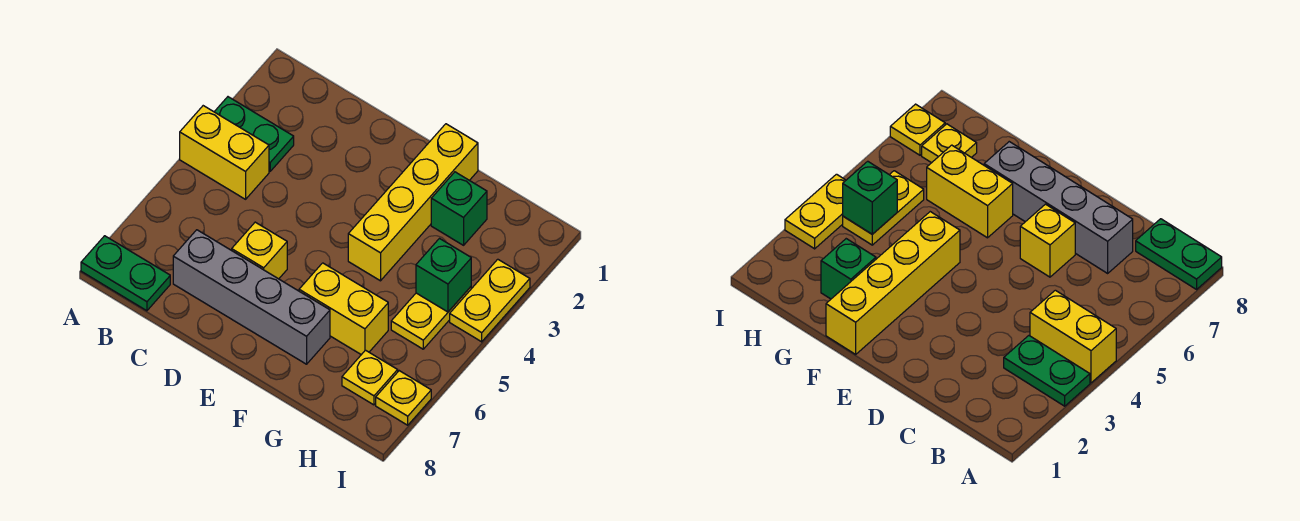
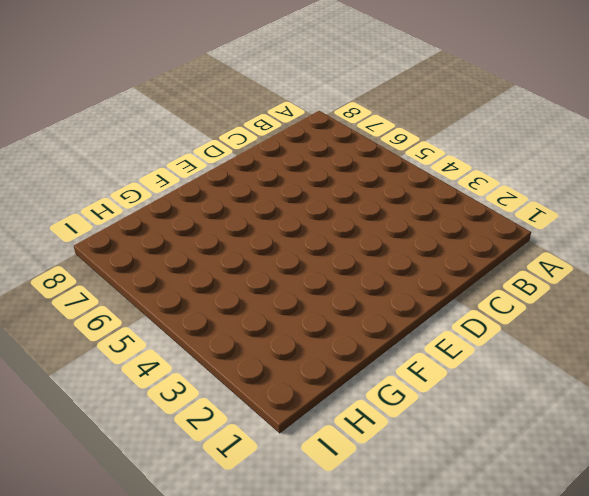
none -> green 1x2 plate [214,97,294,171]
none -> yellow 1x2 brick [180,106,269,199]
none -> green 1x2 plate [81,236,170,311]

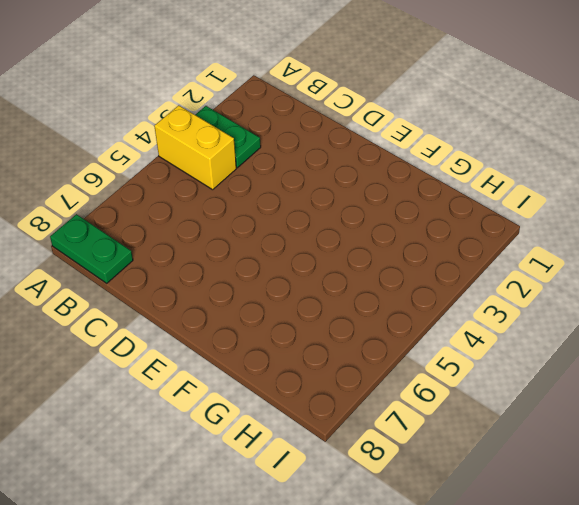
none -> grey 1x4 brick [173,230,330,364]
none -> yellow 1x1 brick [232,222,287,279]
none -> yellow 1x4 brick [348,124,478,281]

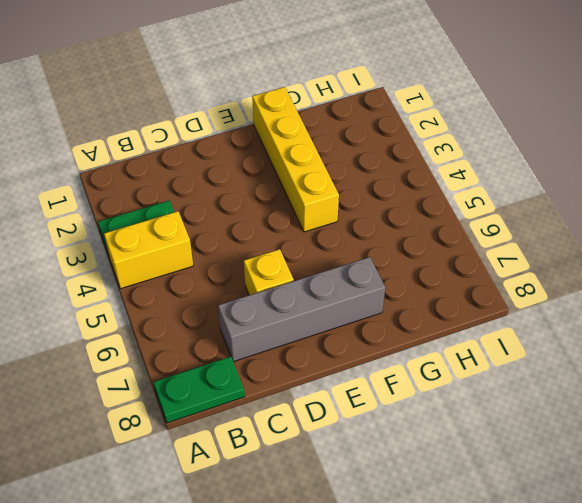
none -> yellow 1x2 brick [299,263,388,355]
none -> green 1x1 brick [431,172,487,245]
none -> yellow 1x2 plate [391,287,471,349]

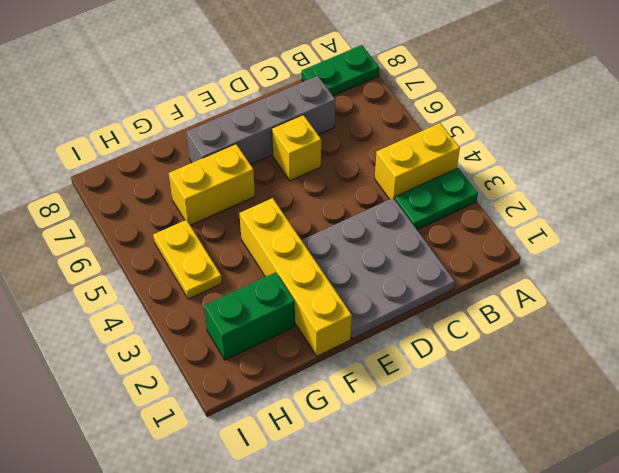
grey 3x3 plate [302,198,455,339] -> none
green 1x2 brick [204,272,295,360] -> green 1x1 brick [431,172,487,245]
none -> yellow 1x1 plate [342,350,398,405]
none -> yellow 1x2 plate [450,259,530,342]
none -> yellow 1x1 plate [376,371,431,425]

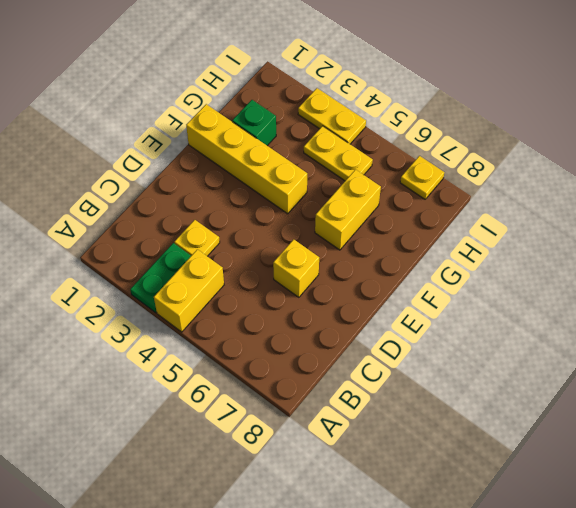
yellow 1x1 plate [174,220,220,256] -> yellow 1x1 plate moved to [342,350,398,405]
none -> green 1x2 plate [81,236,170,311]
none -> grey 1x4 brick [173,230,330,364]
none -> green 1x1 brick [416,239,471,312]

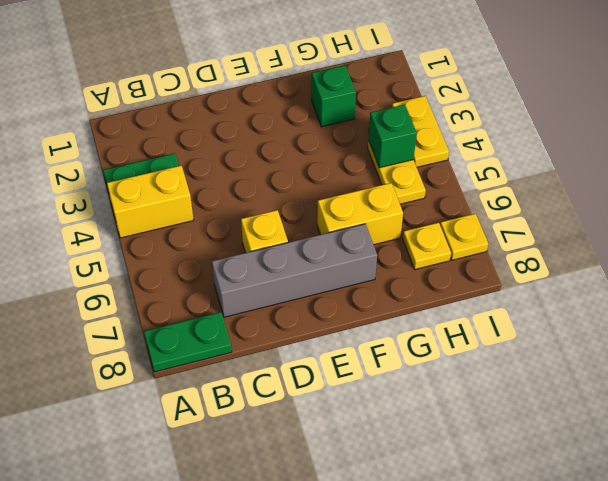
none -> yellow 1x4 brick [348,124,478,281]

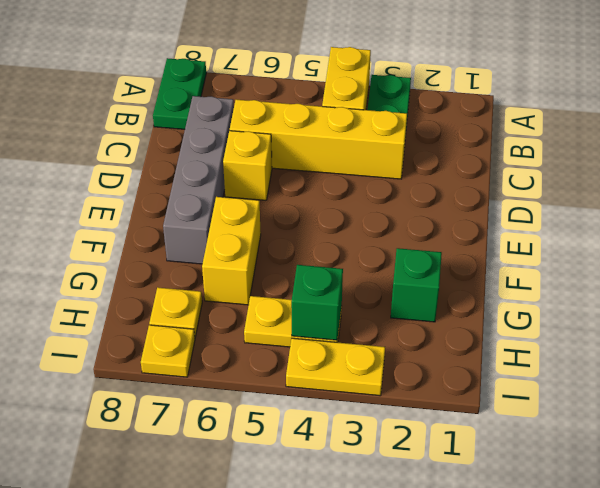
yellow 1x4 brick [230,100,407,179] -> yellow 1x4 brick moved to [348,124,478,281]

